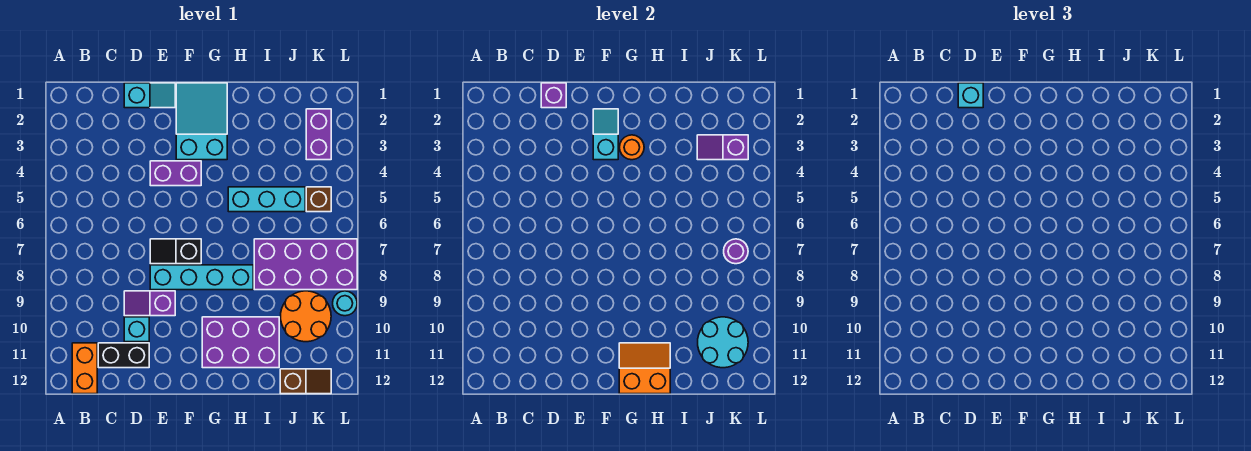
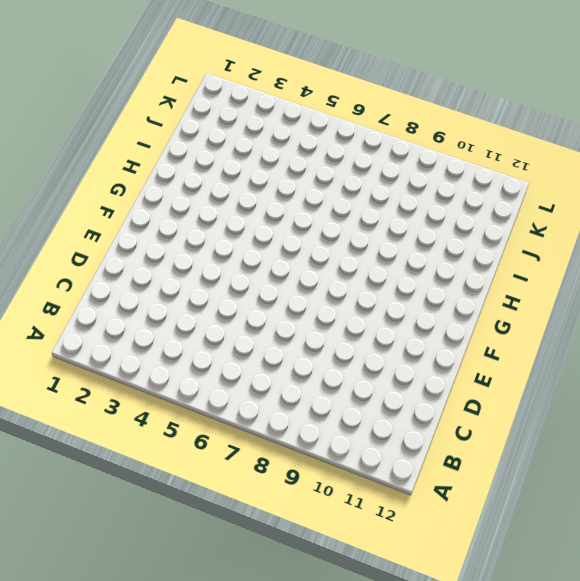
none -> orange 1x2 brick [72,343,97,394]
none -> black 1x2 brick [98,343,149,368]
none -> cyan 1x2 slope [124,83,175,108]

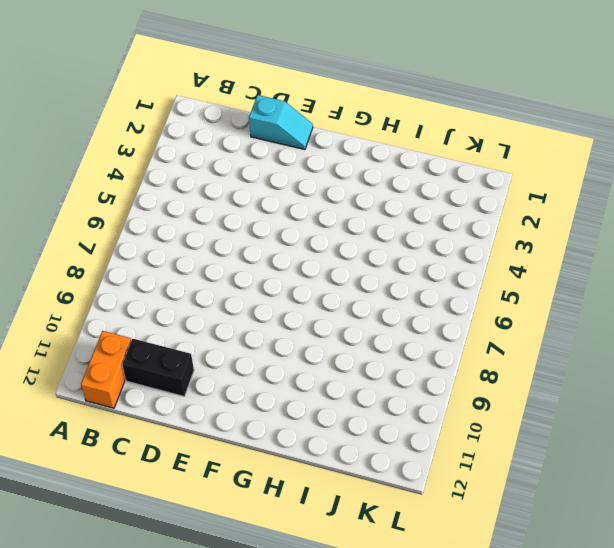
none -> purple 1x2 slope [124,291,175,316]
none -> cyan 1x1 brick [124,317,149,342]
none -> purple 1x2 brick [150,161,201,186]

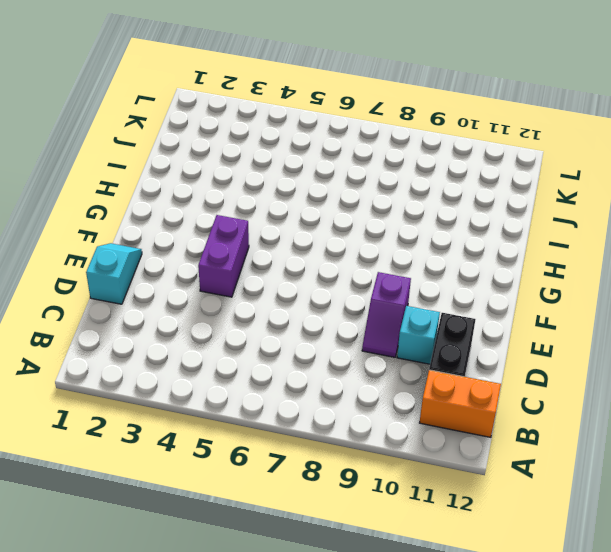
none -> black 1x2 slope [150,239,201,264]
none -> cyan 1x4 brick [150,265,253,290]
none -> cyan 2x3 slope [176,83,227,160]

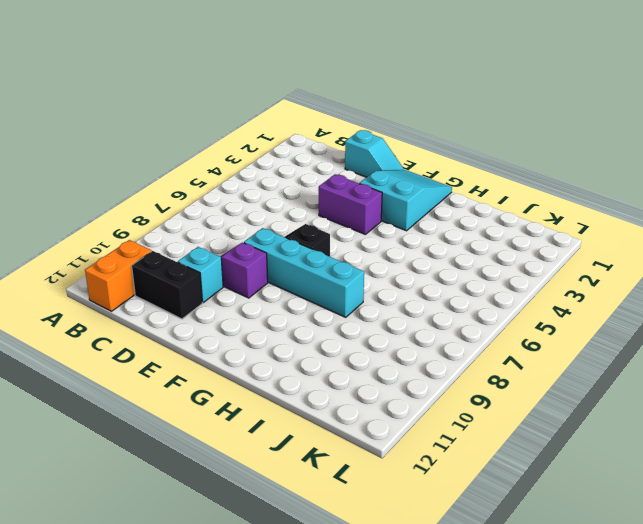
none -> purple 2x3 brick [202,317,279,368]
none -> cyan 1x3 brick [228,187,305,212]
none -> purple 2x4 brick [254,239,357,290]

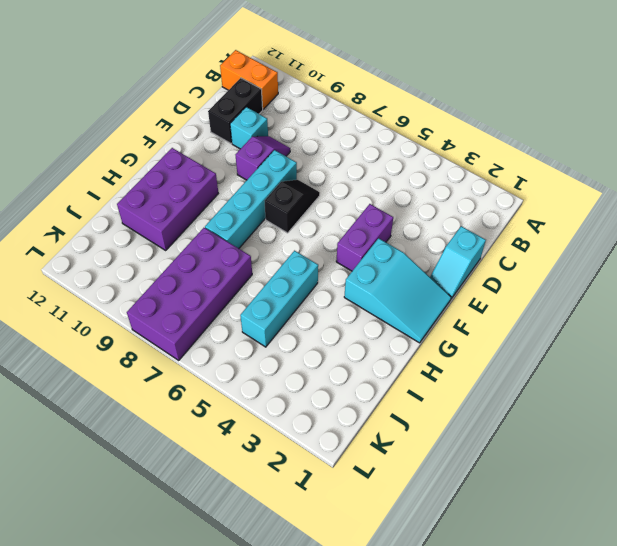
none -> orange 2x2 round brick [281,291,331,342]
none -> brown 1x2 slope [280,369,331,394]
none -> purple 1x2 brick [306,109,331,160]

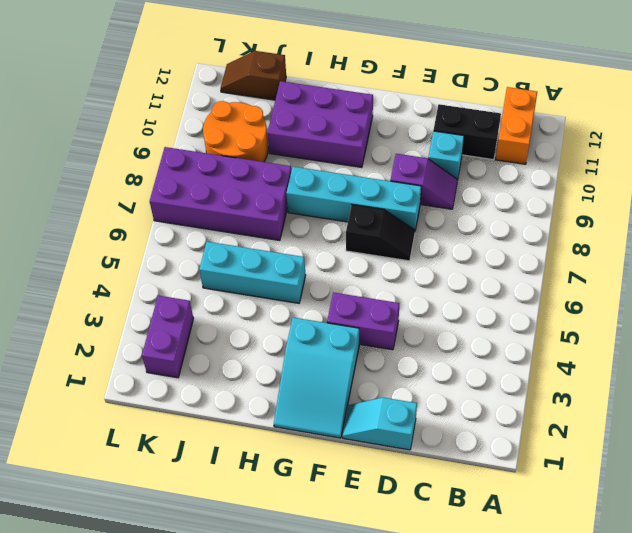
none -> brown 1x1 brick [306,187,331,212]
none -> cyan 1x1 round brick [333,291,357,316]
none -> purple 1x1 brick [541,83,566,108]

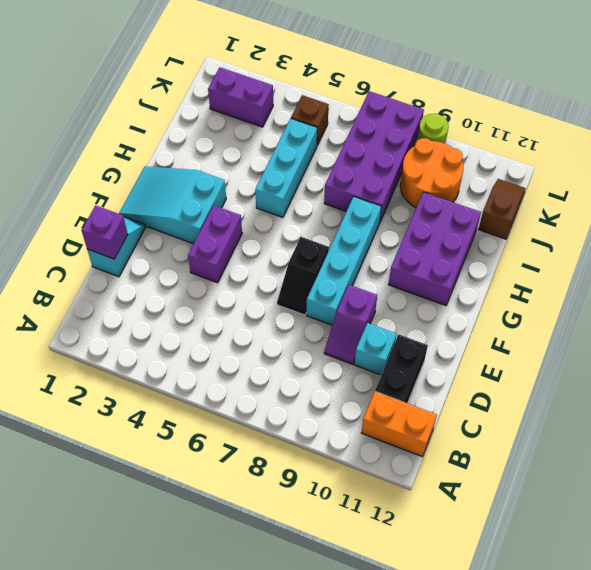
lime 1x1 round brick [417,114,449,144] -> cyan 1x1 round brick [333,291,357,316]
none -> cyan 1x2 slope [593,109,618,160]
none -> orange 1x1 round brick [620,135,644,160]
none -> orange 2x2 slope [619,343,670,394]

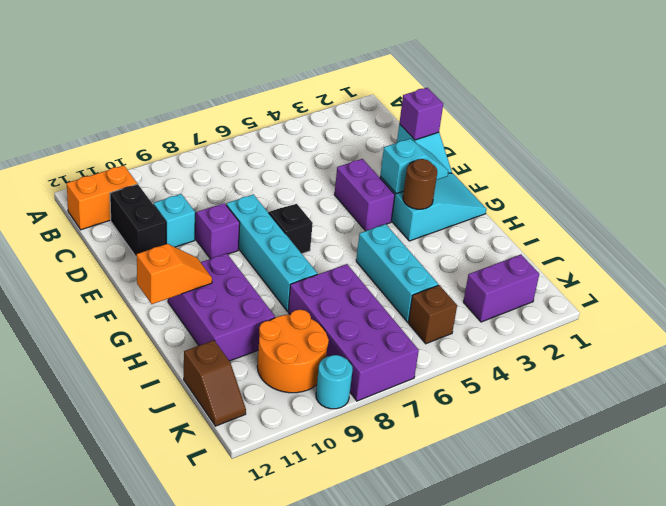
brown 1x1 round brick [403,159,437,209] -> orange 1x1 round brick [620,135,644,160]
orange 1x2 slope [137,244,212,304] -> orange 2x2 slope [619,343,670,394]
none -> purple 1x2 slope [697,135,748,160]
none -> cyan 2x2 round brick [698,317,748,368]
none -> purple 1x1 round brick [724,239,748,264]

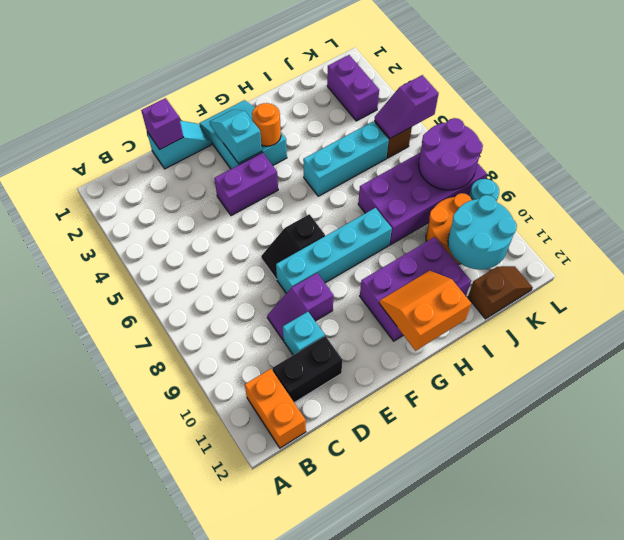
purple 1x2 slope [374,75,439,138] -> purple 1x2 slope moved to [697,135,748,160]
purple 2x2 round brick [419,118,483,190] -> purple 1x1 round brick [724,239,748,264]
none -> cyan 1x1 brick [958,83,983,108]

